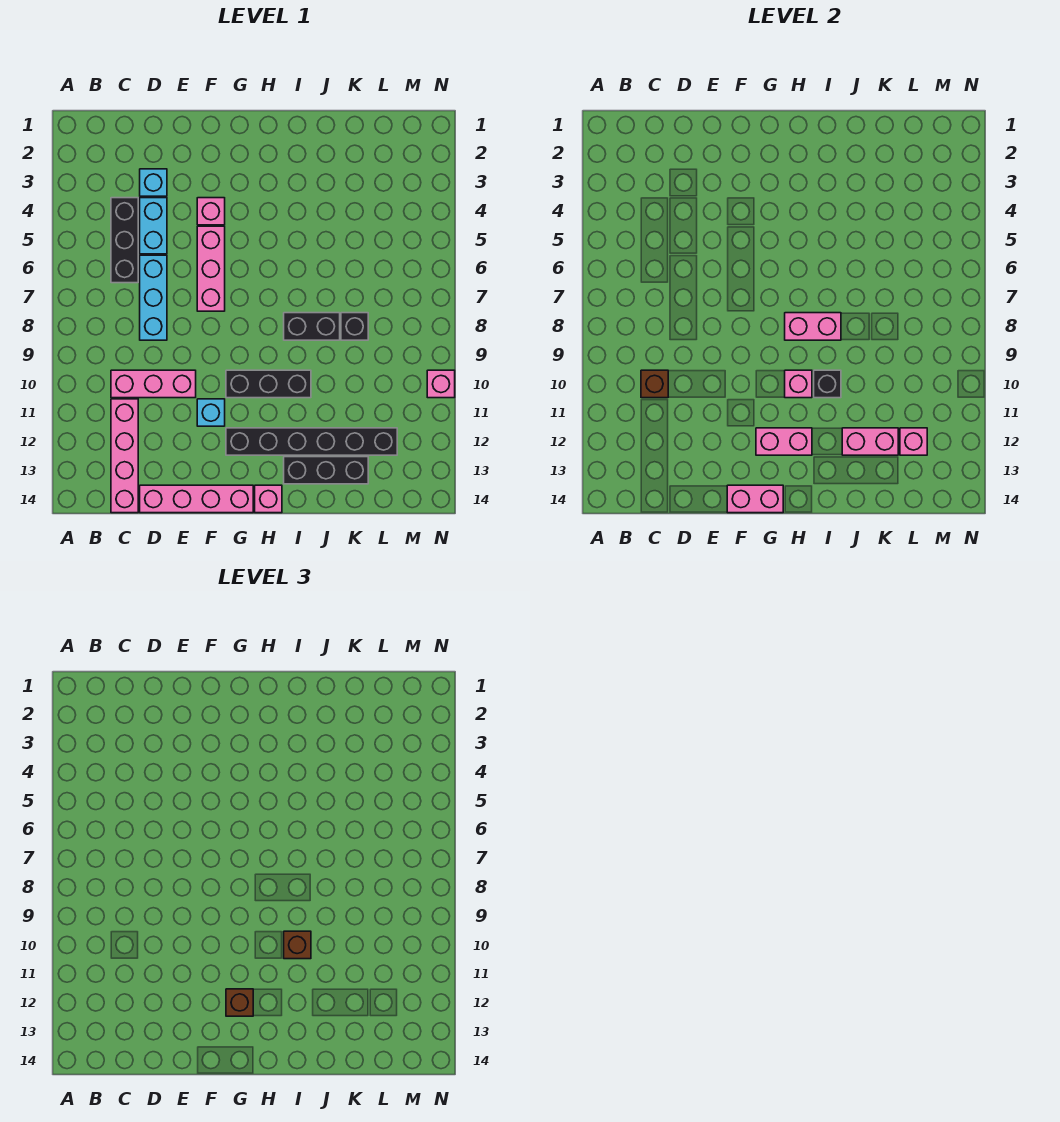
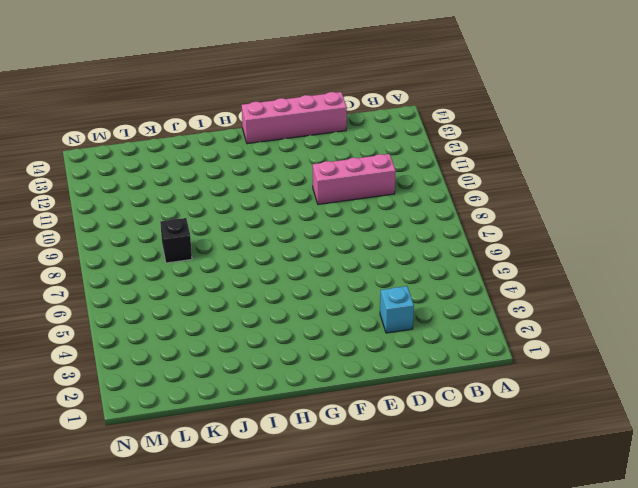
none -> black 1x3 brick [111,198,138,283]
none -> pink 1x4 brick [111,399,138,513]
none -> cyan 1x2 brick [140,198,167,254]

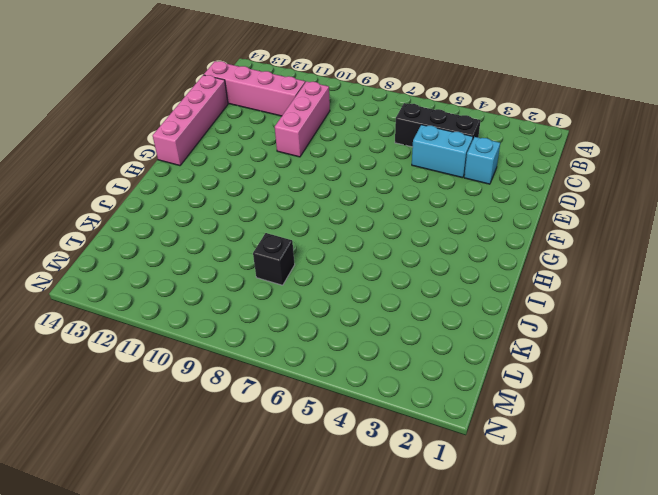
none -> cyan 1x3 brick [140,255,167,340]
none -> pink 1x1 brick [197,198,225,225]
none -> pink 1x3 brick [197,226,225,311]

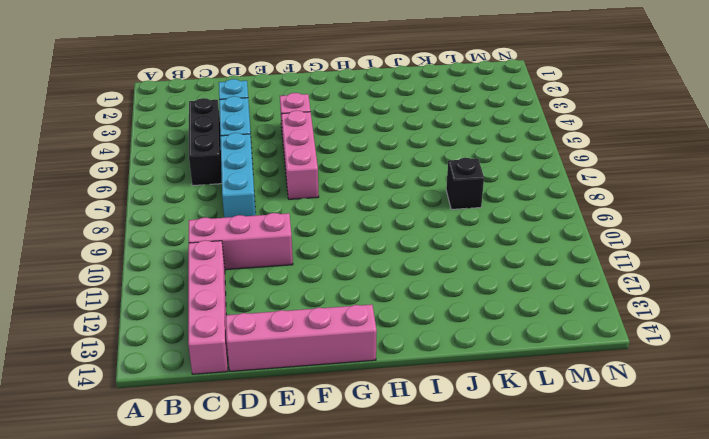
none -> cyan 1x1 brick [197,399,225,426]
none -> black 1x3 brick [226,370,311,398]
none -> black 1x6 brick [226,428,397,455]

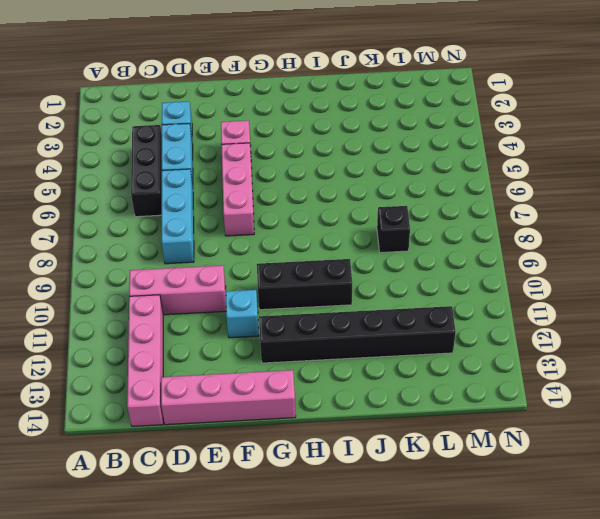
none -> pink 1x1 brick [255,485,282,513]
none -> black 1x2 brick [284,313,340,340]
none -> black 1x3 brick [284,457,368,484]

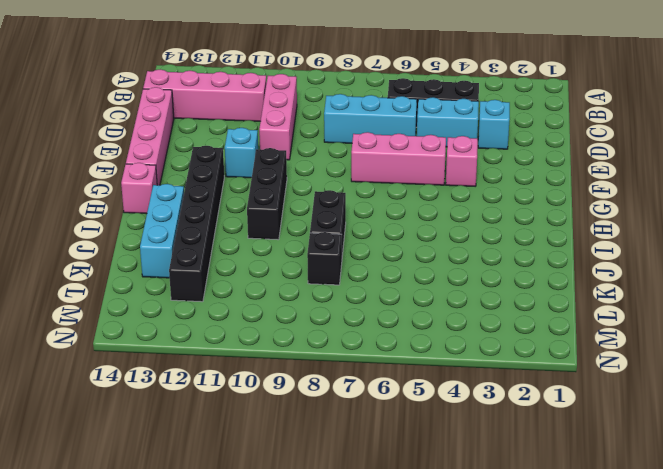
cyan 1x3 brick [140,184,184,278] -> black 1x3 brick [284,457,368,484]
none -> pink 1x1 brick [427,370,455,398]
none -> brown 1x1 brick [641,370,668,398]
none -> pink 1x2 brick [727,485,783,513]

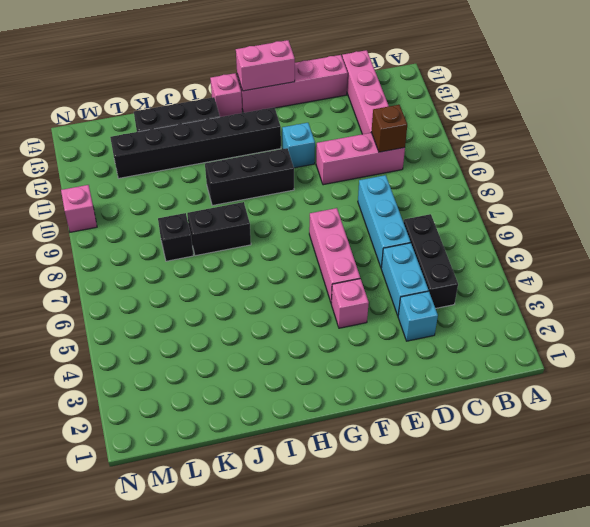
none -> pink 1x2 brick [756,428,812,455]
none -> pink 1x2 brick [785,313,841,340]
none -> pink 1x1 brick [785,370,812,398]

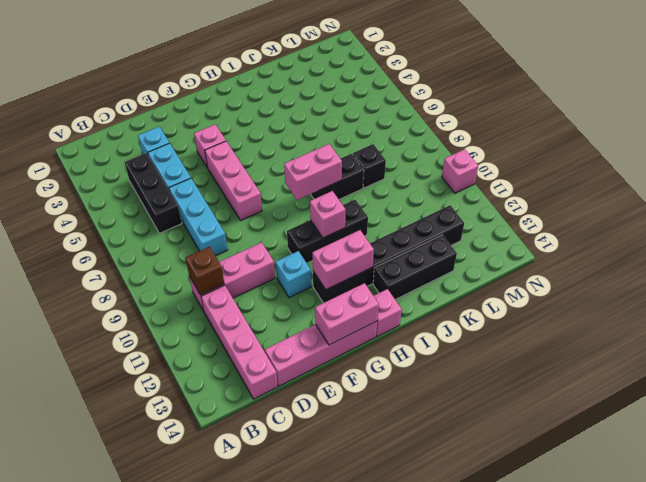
none -> black 1x1 brick [814,370,841,398]
none -> pink 1x2 brick [842,428,898,455]
none -> pink 1x1 brick [900,428,927,455]

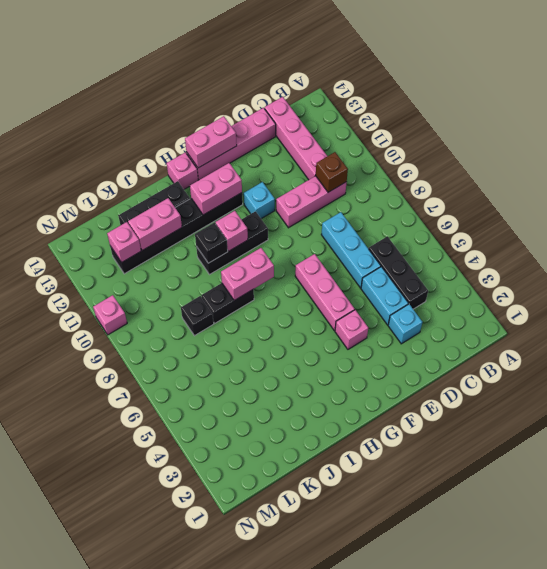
none -> brown 1x1 brick [226,989,253,1016]
none -> brown 1x1 brick [284,931,311,959]

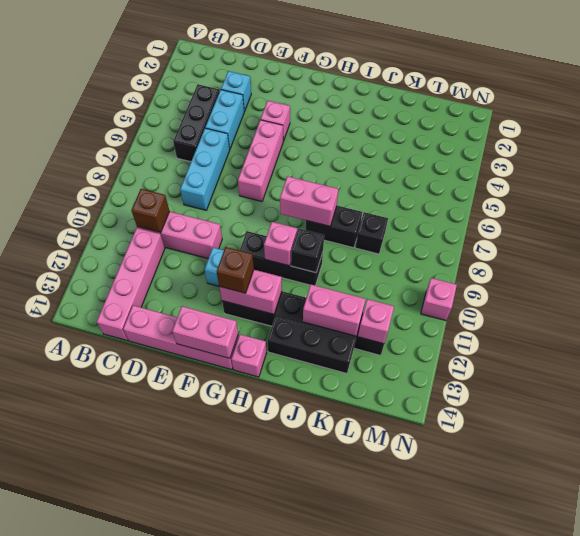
none -> brown 1x1 brick [284,931,311,959]

